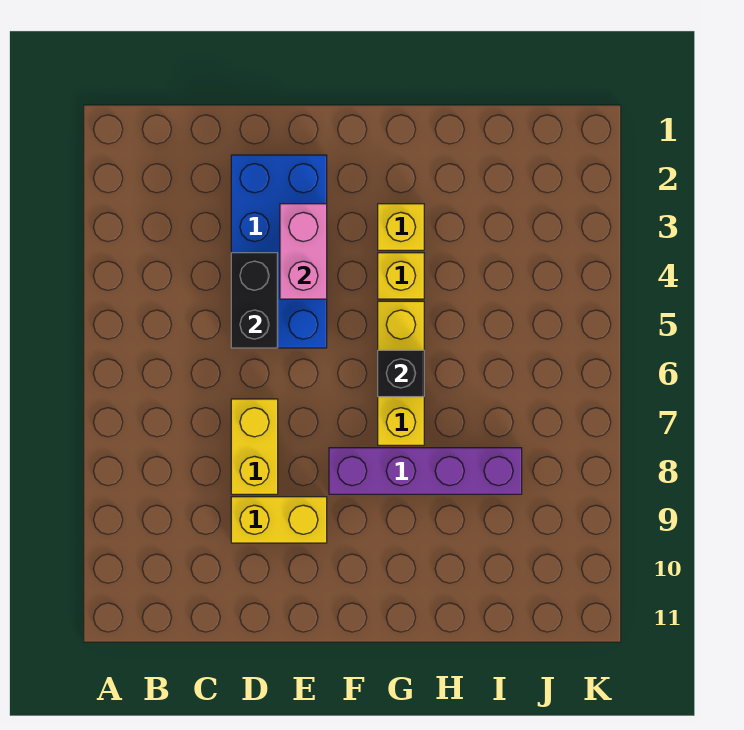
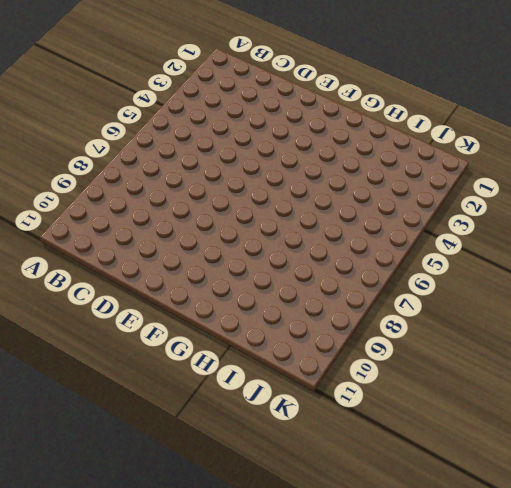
none -> blue 2x4 brick [231,155,327,348]
none -> yellow 1x2 brick [231,399,278,494]

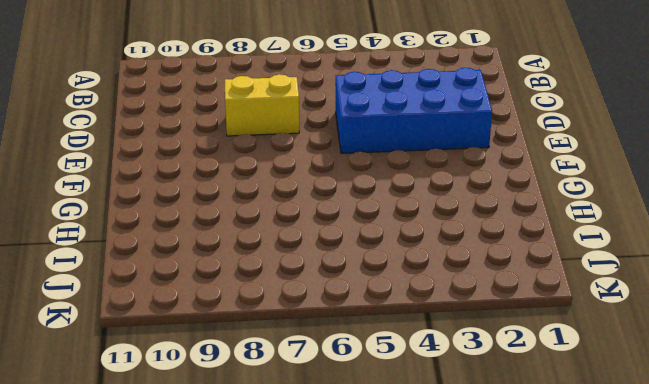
none -> yellow 1x2 brick [231,497,327,543]
none -> purple 1x4 brick [329,448,522,494]

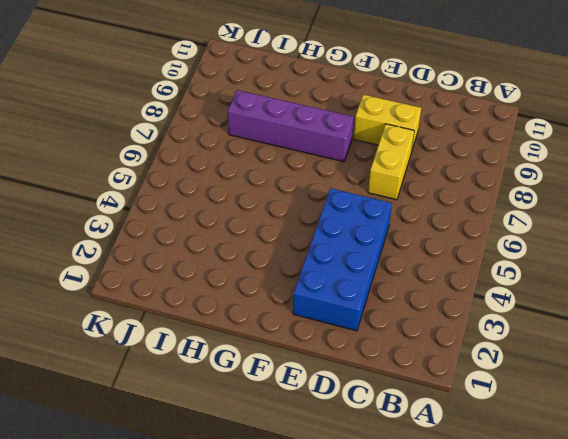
none -> yellow 1x1 brick [378,204,424,250]
none -> yellow 1x1 brick [378,253,424,299]

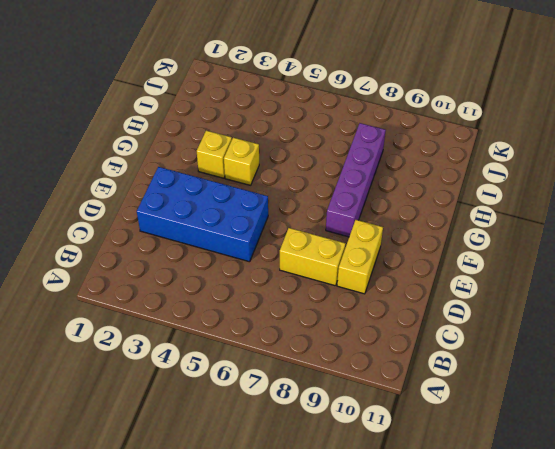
none -> yellow 1x3 brick [378,301,424,445]
none -> black 1x2 brick [231,253,278,348]

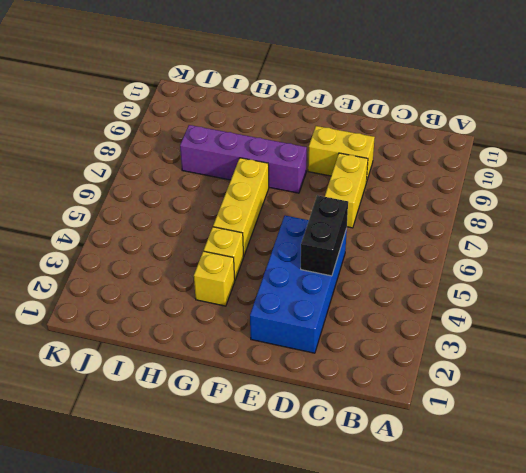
none -> pink 1x2 brick [280,204,327,299]
none -> black 1x1 brick [378,350,424,397]

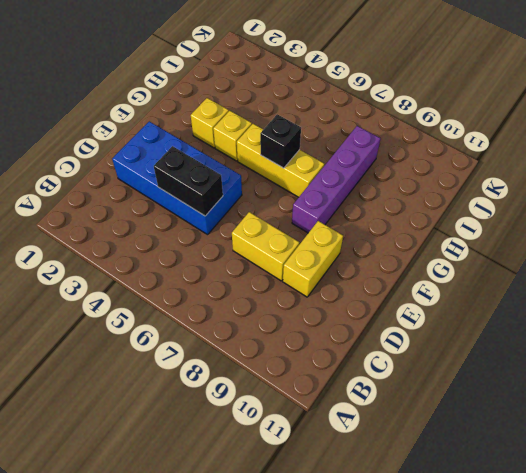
none -> pink 1x2 brick [280,204,327,299]

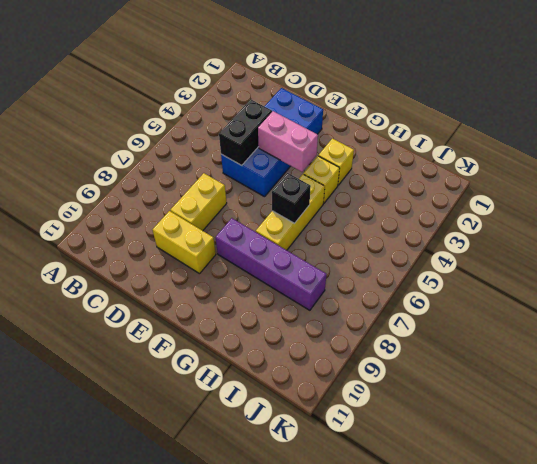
pink 1x2 brick [258,111,318,172] -> pink 1x2 brick turned to [280,204,327,299]

